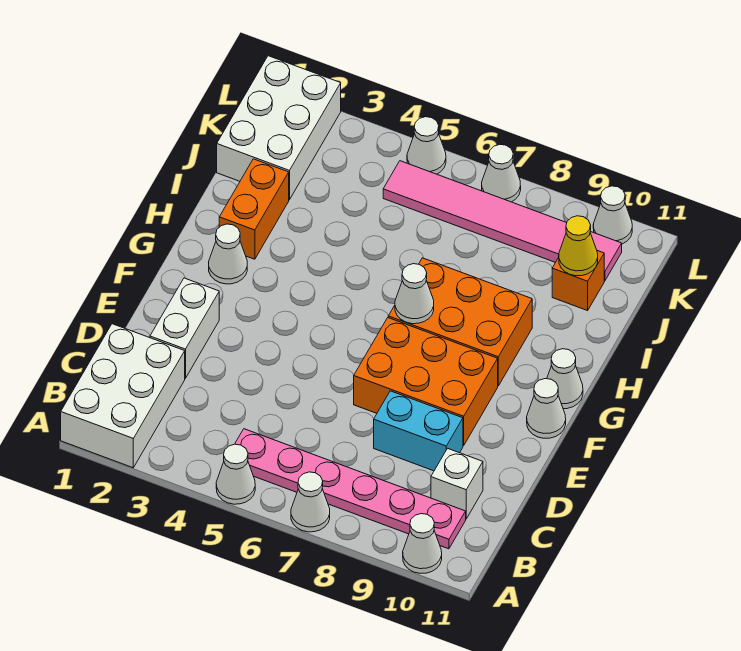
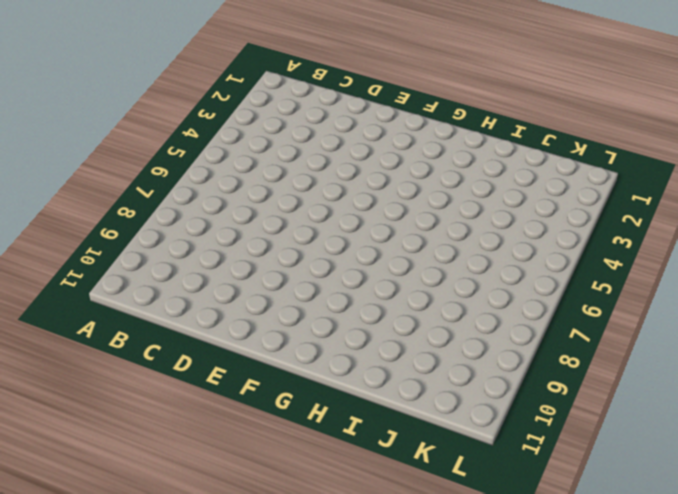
none -> white 2x3 brick [61,324,185,468]
none -> white 1x1 cone [216,444,255,504]
none -> white 1x1 cone [291,472,330,532]

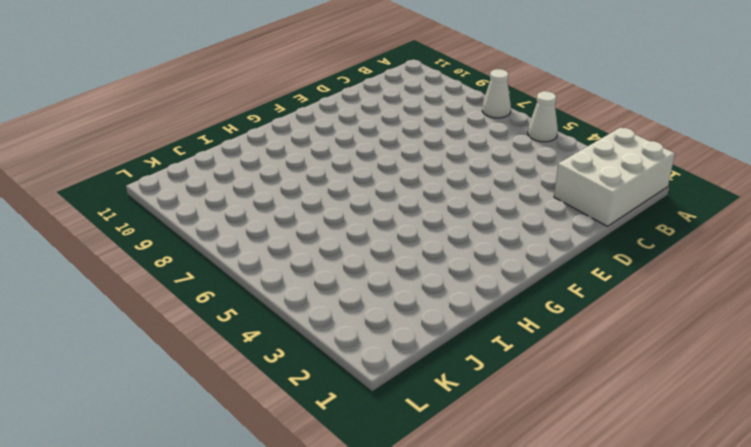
none -> white 1x1 cone [403,514,442,573]
none -> pink 1x6 plate [235,429,466,549]
none -> white 1x1 brick [431,448,483,519]

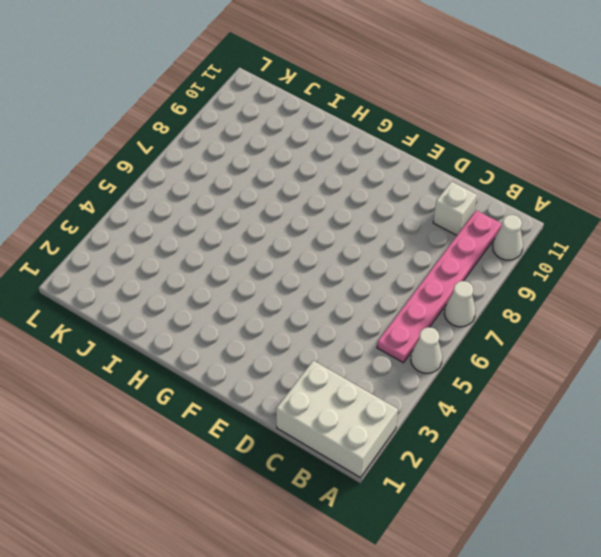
none -> white 1x2 brick [150,278,219,378]
none -> cyan 1x2 brick [374,391,463,471]
none -> orange 2x3 brick [354,318,498,446]

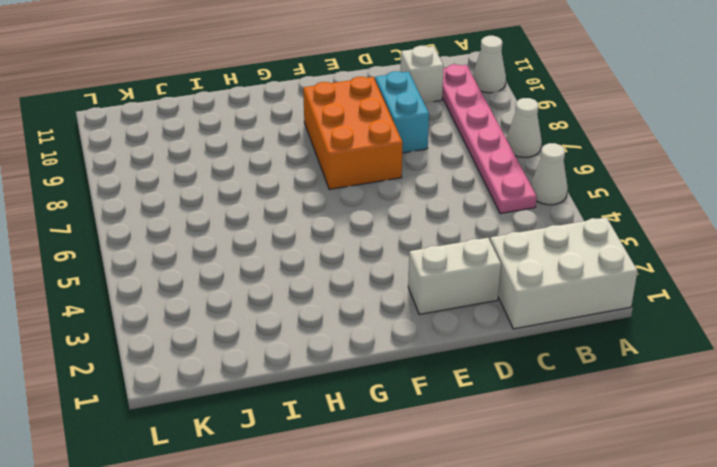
none -> white 1x1 cone [527,379,566,438]
none -> white 1x1 cone [209,224,247,284]
none -> orange 2x3 brick [388,258,532,386]

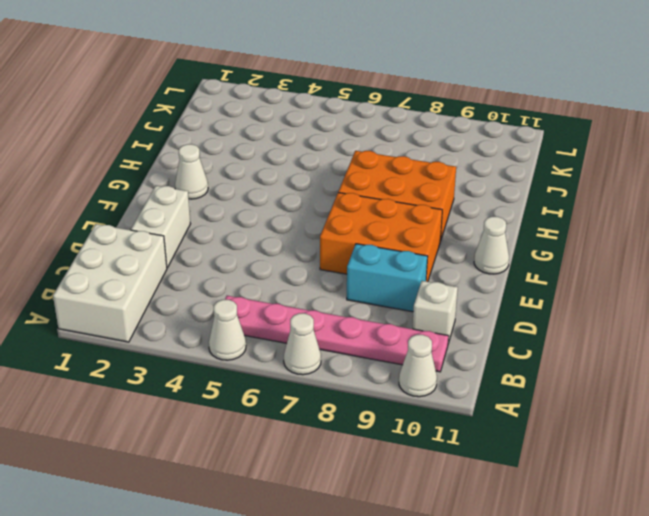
none -> white 1x1 cone [547,349,583,409]
none -> orange 1x2 brick [219,159,289,259]
none -> white 2x3 brick [217,56,341,200]

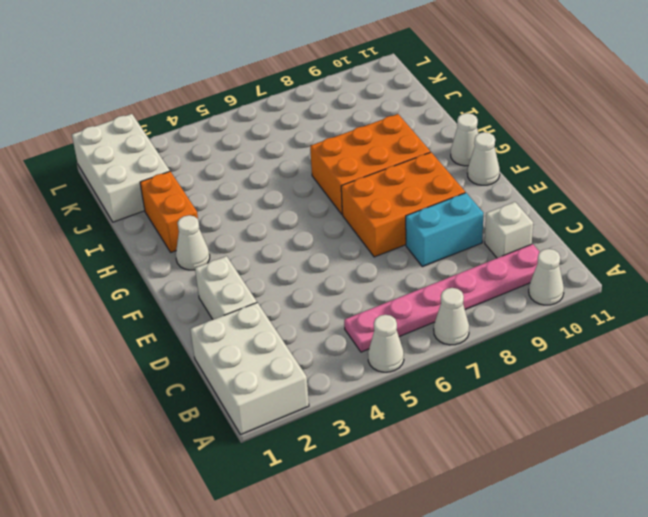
none -> orange 1x1 brick [552,251,604,311]
none -> pink 1x6 tile [383,161,622,281]
none -> white 1x1 cone [407,117,446,174]

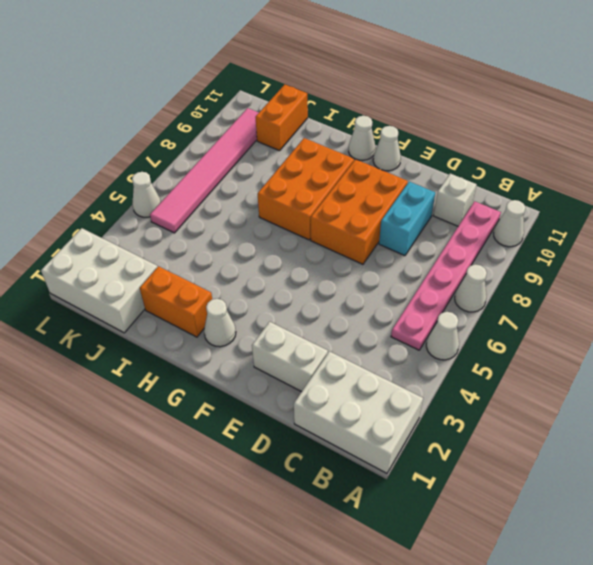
orange 1x2 brick [255,85,308,151] -> orange 1x1 brick [552,251,604,311]
none -> white 1x1 cone [482,145,521,202]
none -> white 1x1 cone [593,186,632,244]
none -> white 1x1 cone [395,264,434,324]

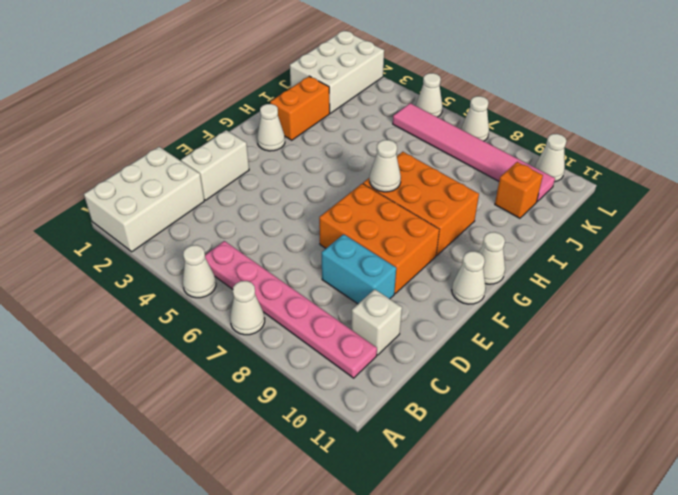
none -> white 1x1 cone [403,514,442,573]
none -> yellow 1x1 cone [559,216,598,276]

